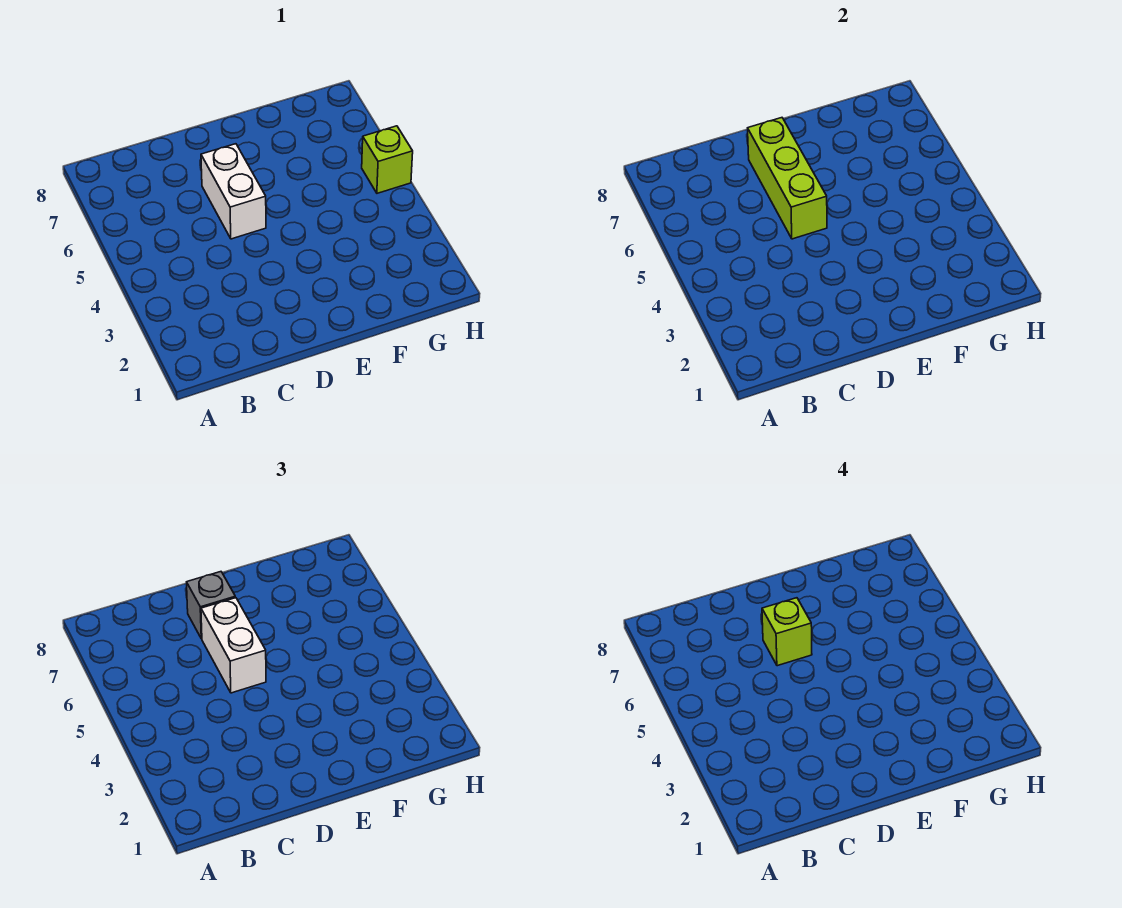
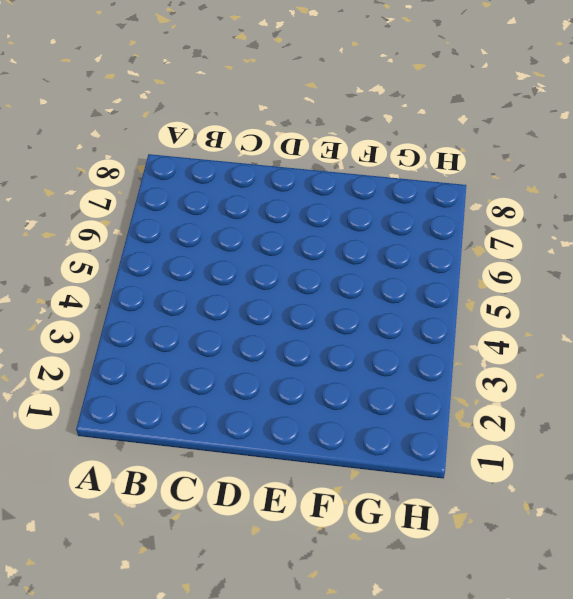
none -> white 1x2 brick [201,144,266,239]
none -> lime 1x1 brick [362,126,413,193]

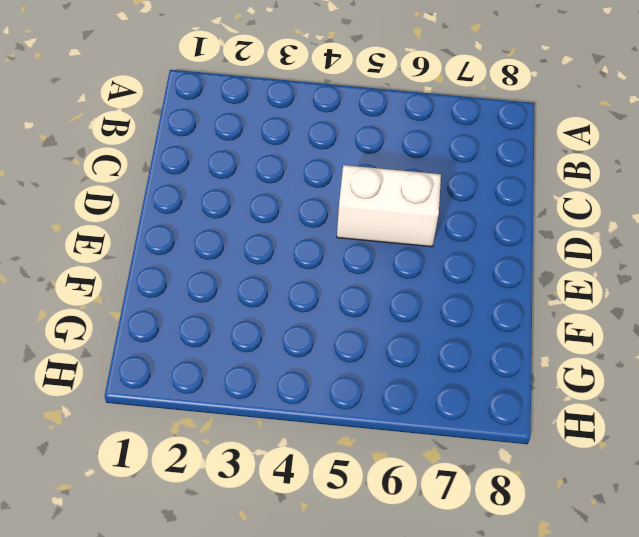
none -> lime 1x1 brick [362,126,413,193]
none -> lime 1x3 brick [748,118,827,239]

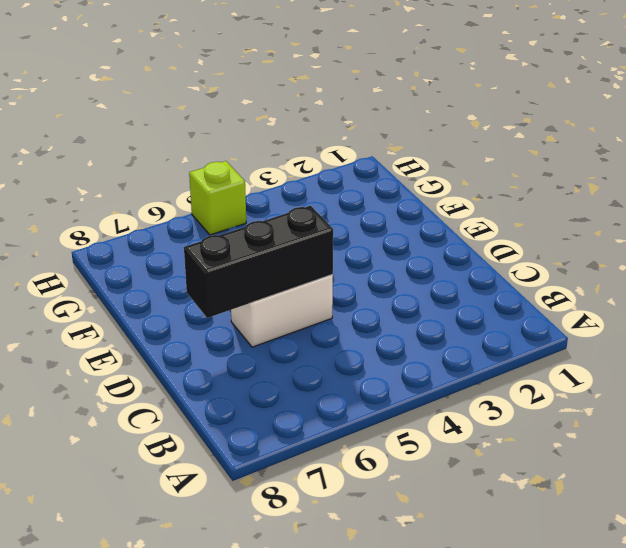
black 1x3 brick [184,206,333,318] -> lime 1x3 brick [748,118,827,239]
none -> white 1x2 brick [201,598,266,693]
none -> grey 1x1 brick [187,572,235,639]

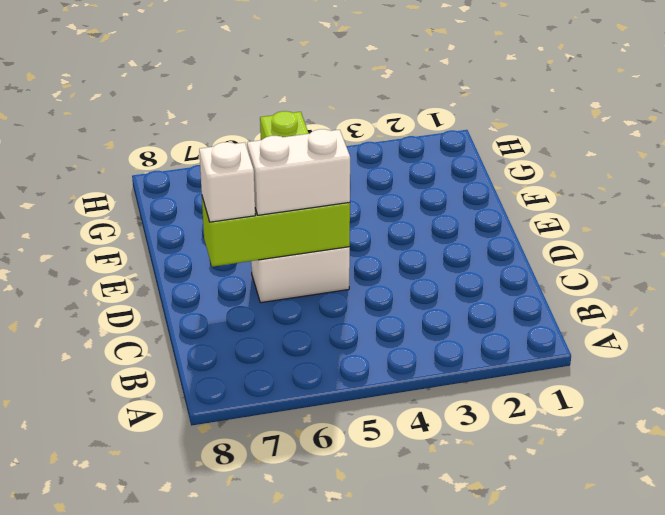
white 1x1 brick [199,142,255,222] -> grey 1x1 brick [187,572,235,639]
none -> lime 1x1 brick [762,598,812,666]

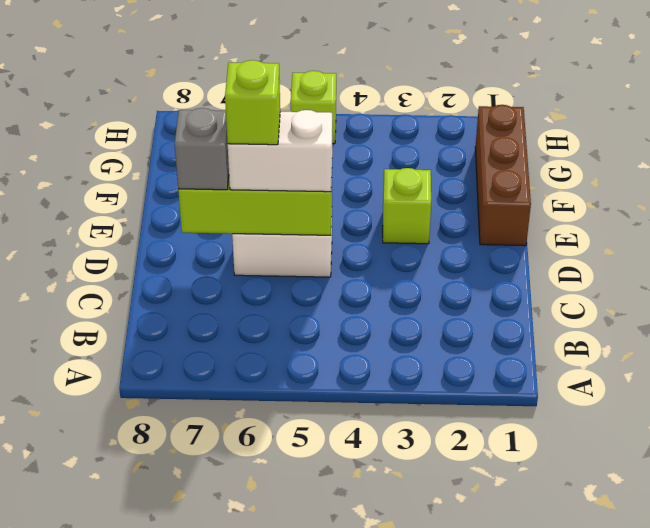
brown 1x3 brick [475,105,531,246] -> none
lime 1x1 brick [383,168,431,244] -> none

